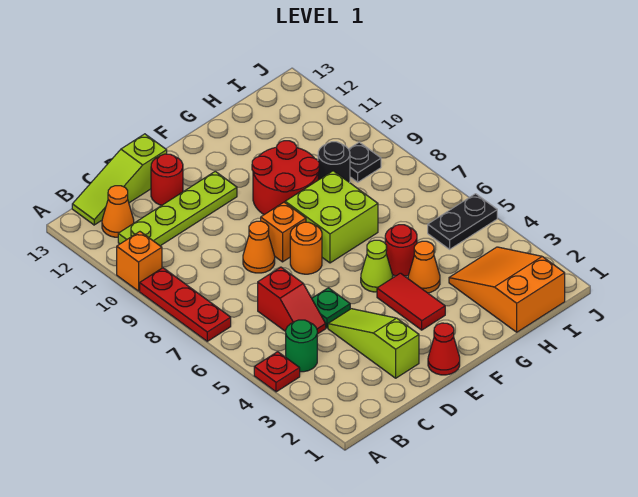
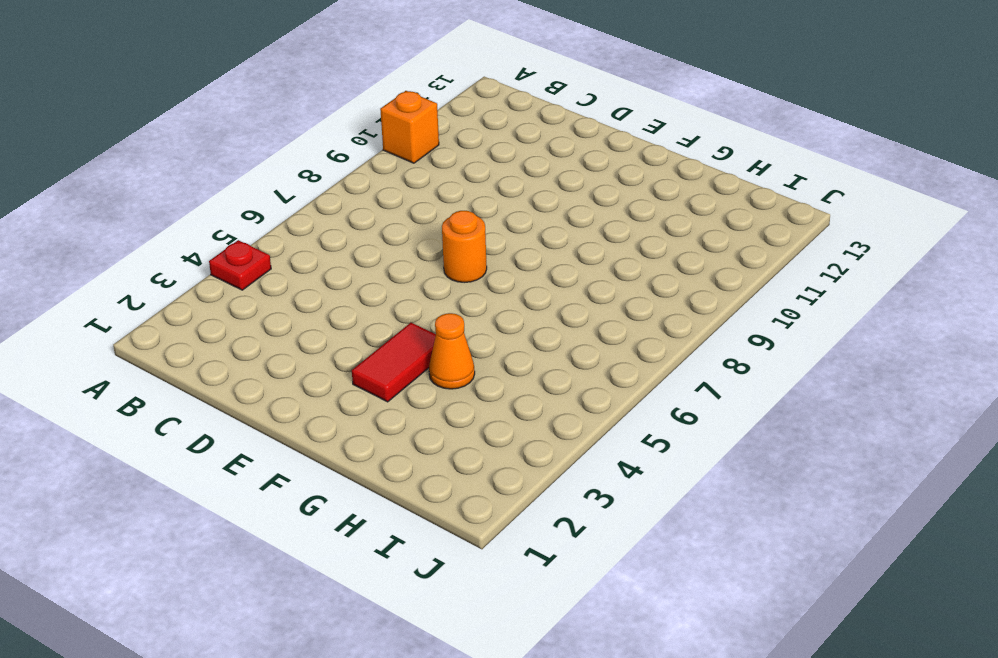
none -> red 1x3 plate [140,268,231,341]
none -> green 1x1 round brick [286,320,317,372]
none -> lime 1x4 plate [118,171,237,246]

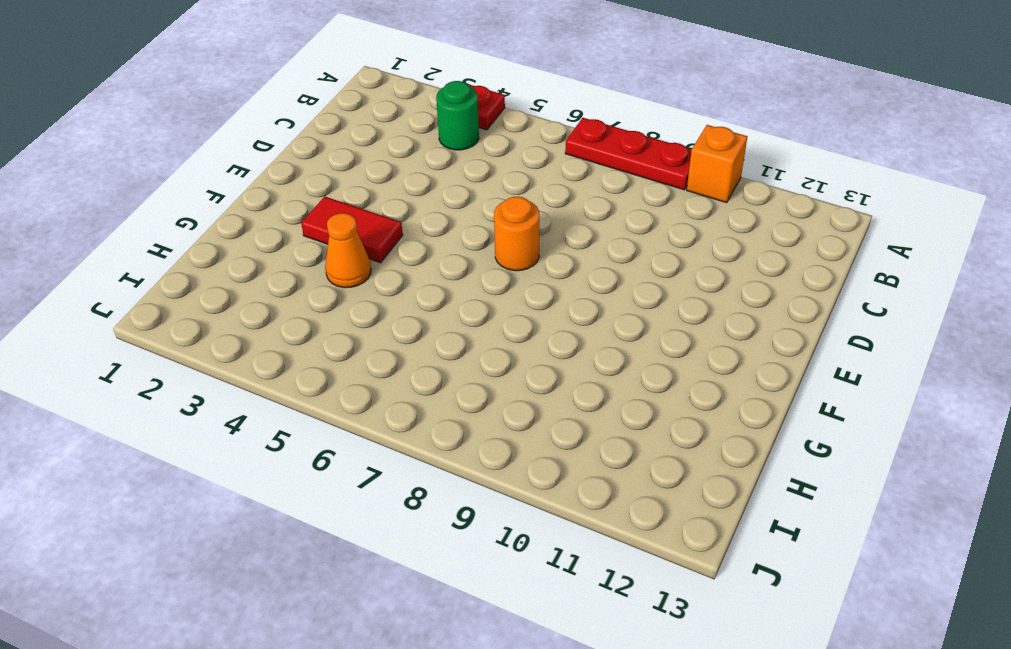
none -> lime 1x4 plate [118,171,237,246]
none -> orange 1x1 cone [102,186,134,237]
none -> lime 1x3 slope [72,134,167,225]

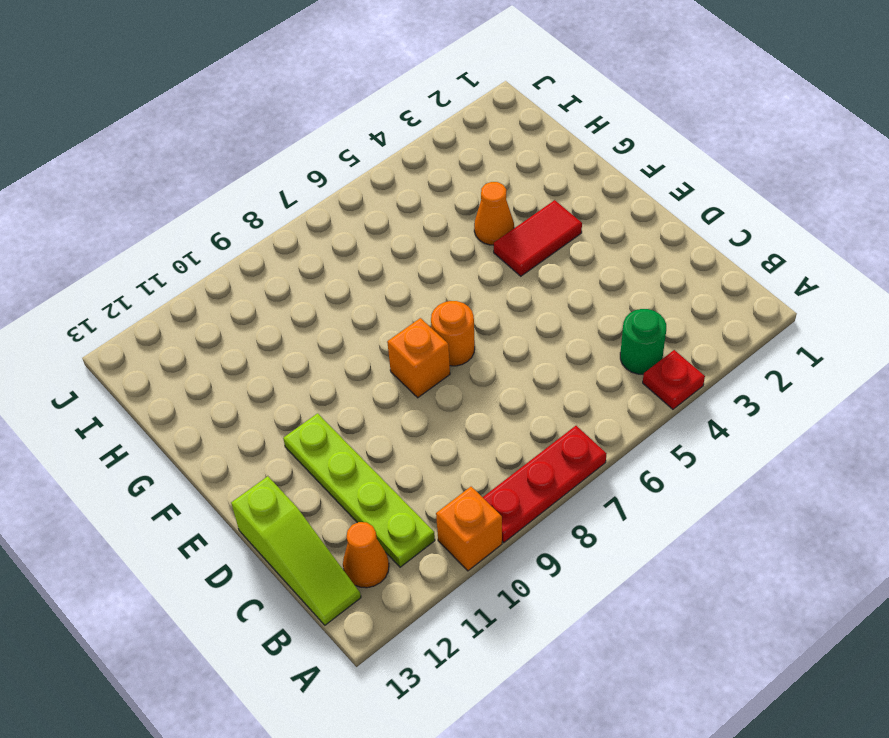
none -> red 1x2 slope [258,267,326,334]
none -> lime 1x3 slope [328,309,419,378]
none -> green 1x1 plate [312,288,350,328]

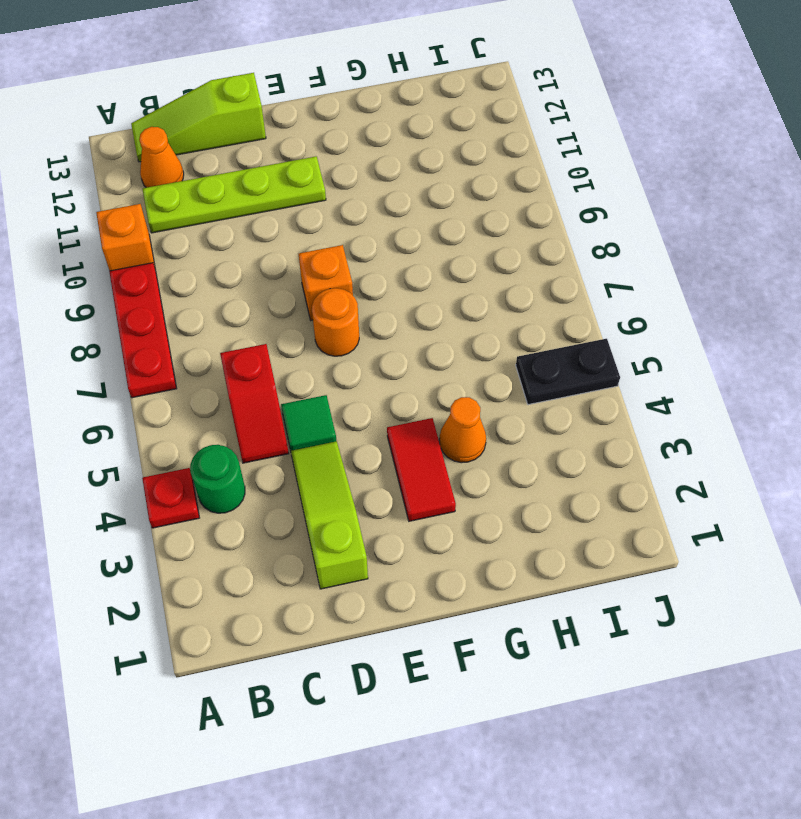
green 1x1 tile [281,395,336,451] -> green 1x1 plate [312,288,350,328]
none -> orange 1x1 cone [243,221,275,273]
none -> red 1x1 round brick [151,154,183,205]
none -> red 1x1 cone [428,323,460,375]

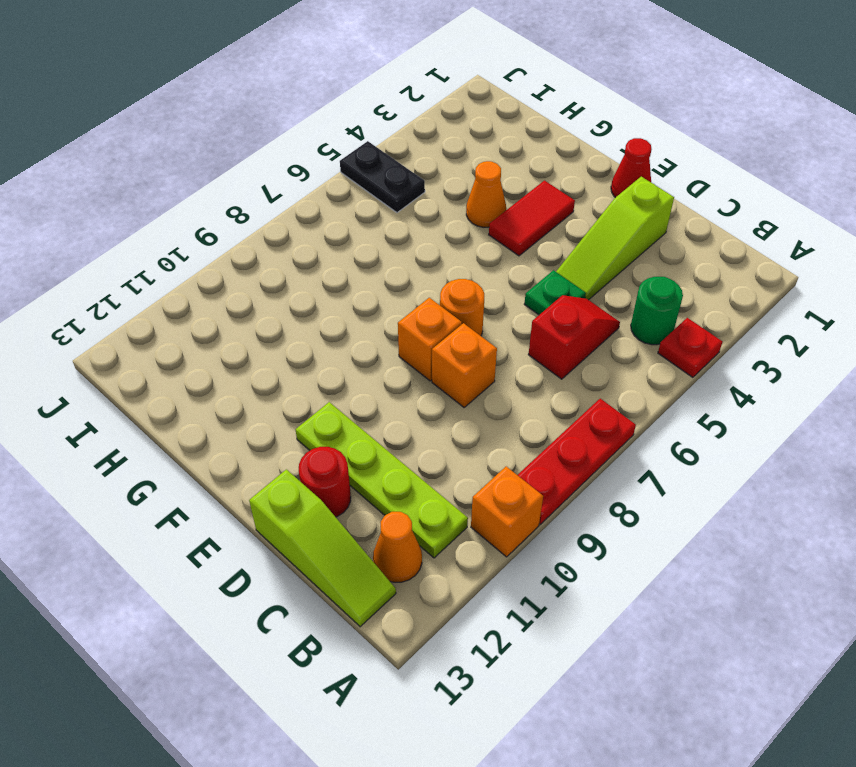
orange 1x1 brick [432,323,497,407] -> orange 1x1 cone [243,221,275,273]
none -> lime 1x1 cone [361,240,393,292]
none -> lime 2x2 brick [285,171,378,263]
none -> red 2x2 round brick [252,141,319,215]

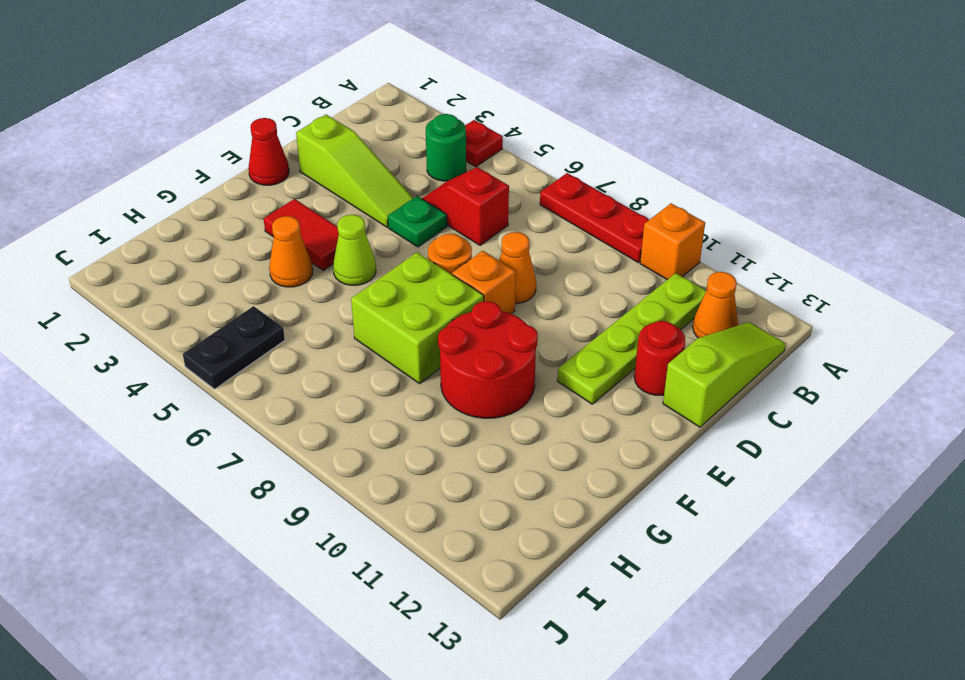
none -> red 1x1 round brick [385,225,417,276]
none -> orange 2x3 slope [449,247,565,332]
none -> black 1x1 round brick [318,142,350,183]

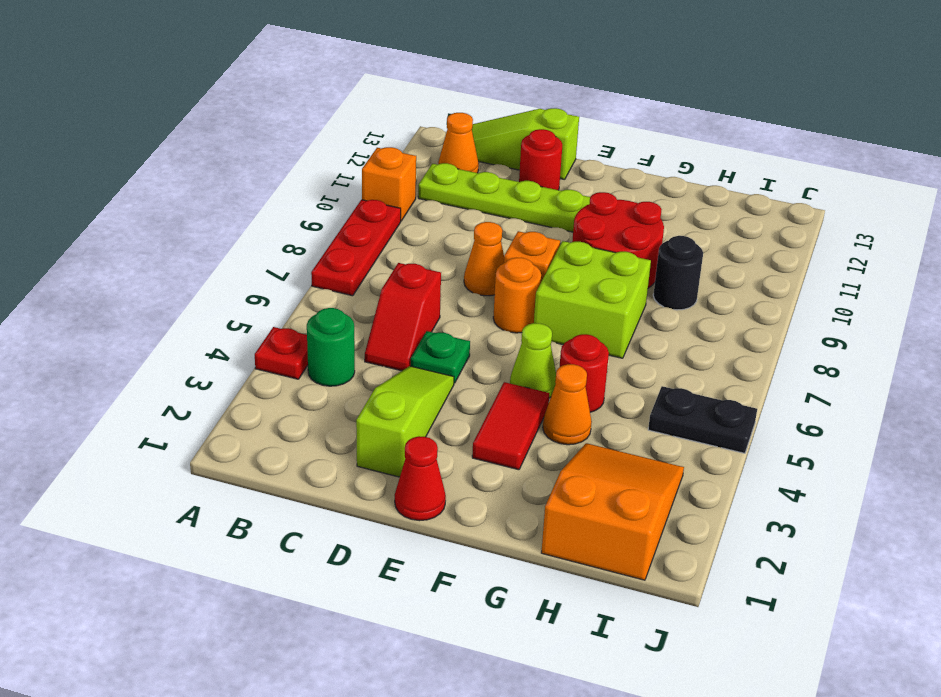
none -> black 1x1 plate [349,142,381,182]

